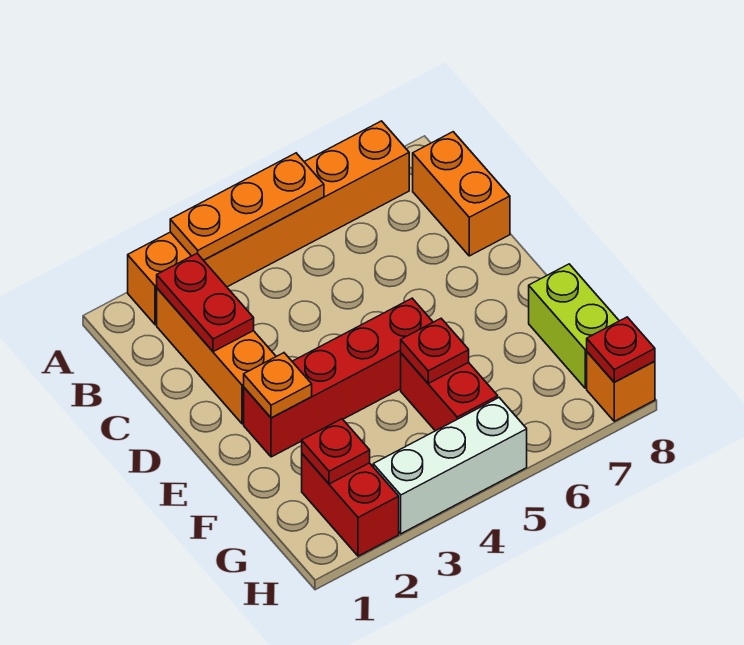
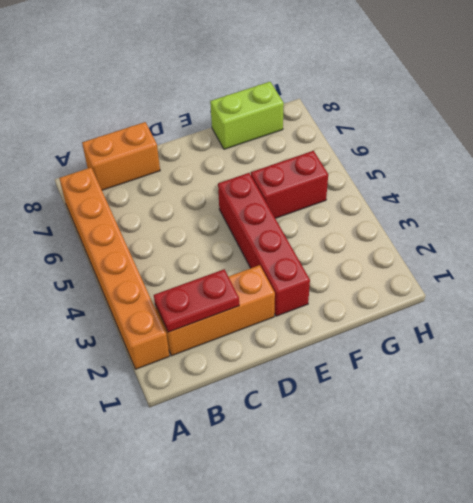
none -> red 1x2 brick [302,454,399,556]
none -> white 1x3 brick [373,398,527,534]
none -> orange 1x1 brick [587,352,655,421]

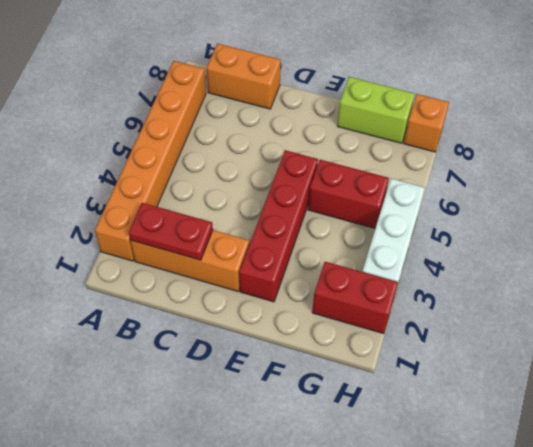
none -> orange 1x3 plate [170,153,324,260]
none -> orange 1x1 plate [244,353,312,418]
none -> red 1x1 plate [401,319,469,383]

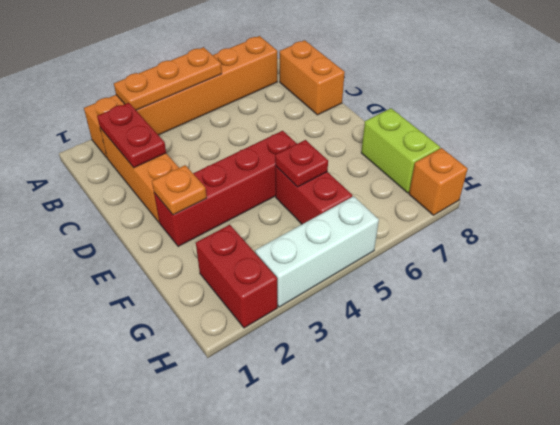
none -> red 1x1 plate [302,419,370,484]
none -> red 1x1 plate [587,317,655,382]

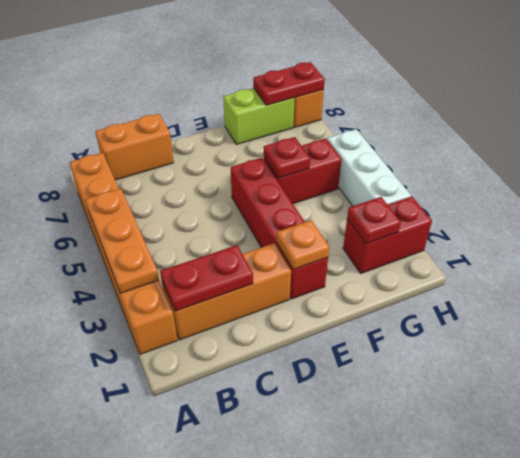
red 1x2 plate [253,62,325,105] -> red 1x1 plate [587,317,655,382]

